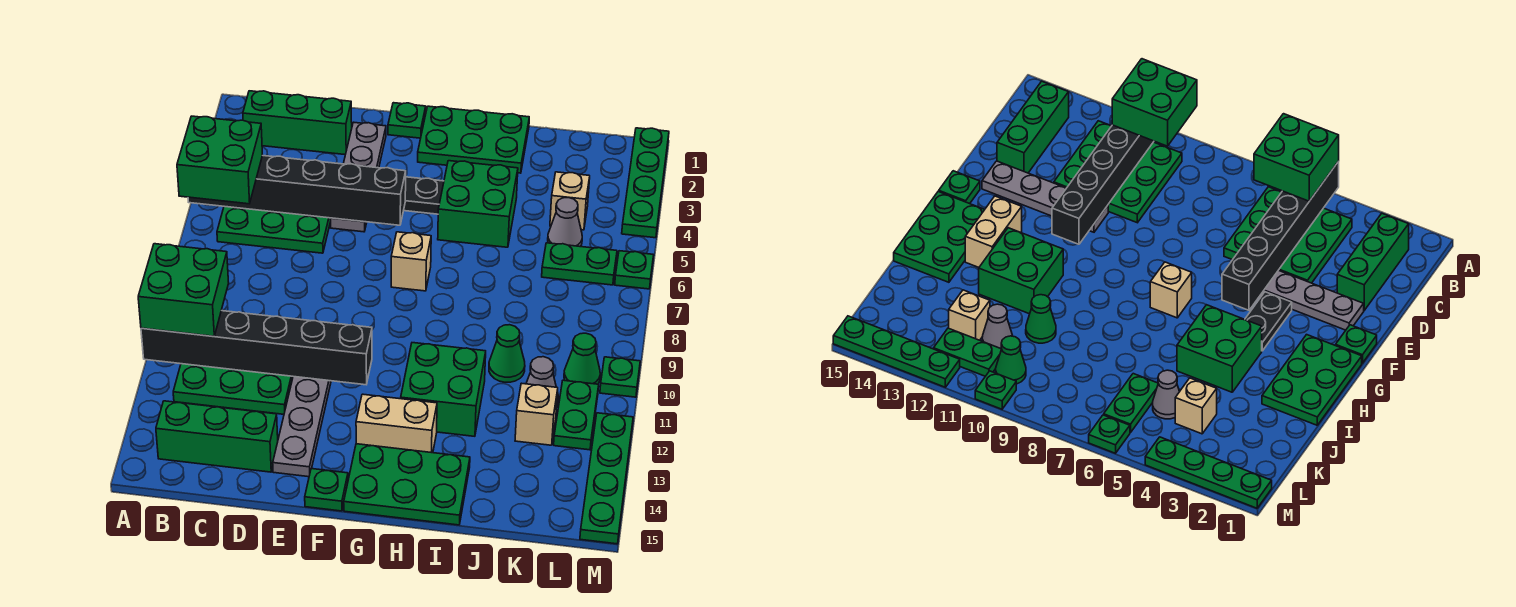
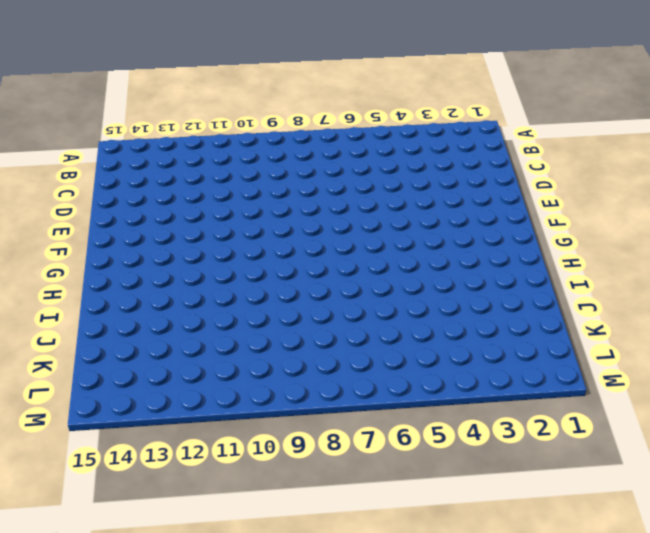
none -> green 1x3 brick [243,91,352,155]
none -> green 3x3 plate [217,206,331,253]
none -> green 3x3 plate [173,364,293,414]
none -> green 1x3 brick [156,401,278,472]

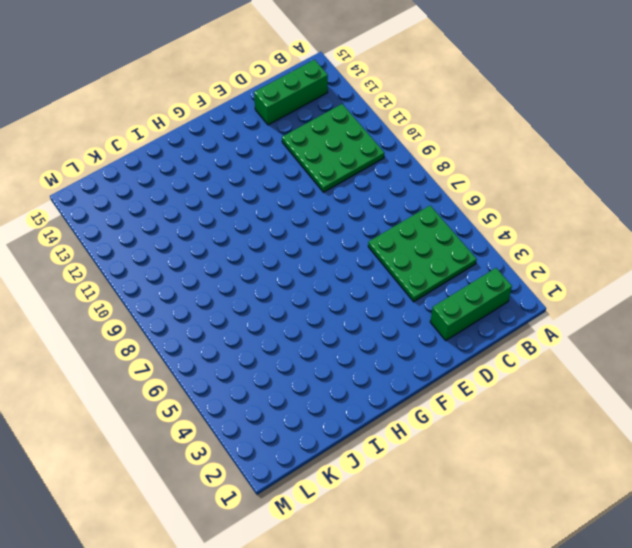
none -> grey 1x4 plate [331,122,386,232]
none -> grey 1x4 plate [273,377,331,477]
none -> green 1x1 plate [388,103,426,138]
none -> black 1x2 plate [404,177,444,214]

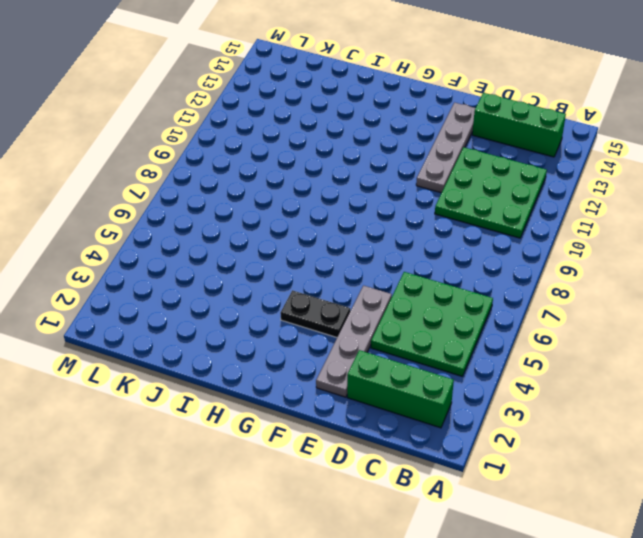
none -> green 1x1 plate [388,103,426,138]
none -> green 1x1 plate [305,469,348,511]
none -> green 2x3 plate [418,106,529,173]
none -> tan 1x1 brick [391,232,431,291]

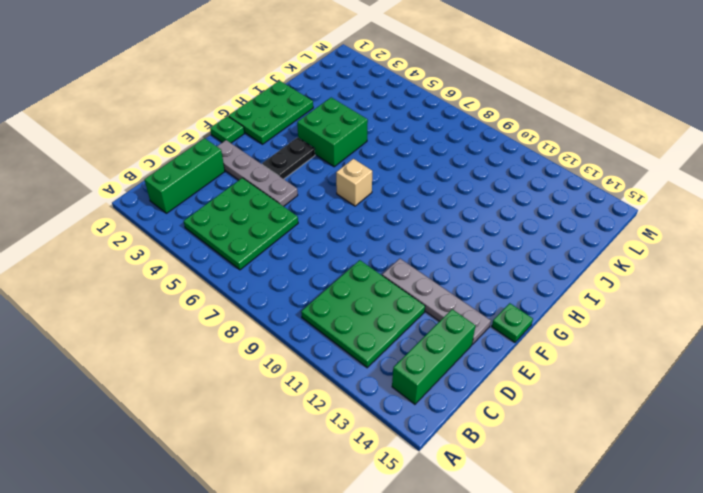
none -> tan 1x2 brick [356,394,437,453]
none -> green 2x3 plate [344,444,470,525]
none -> green 2x2 brick [401,343,486,436]
none -> green 1x1 cone [489,325,525,382]

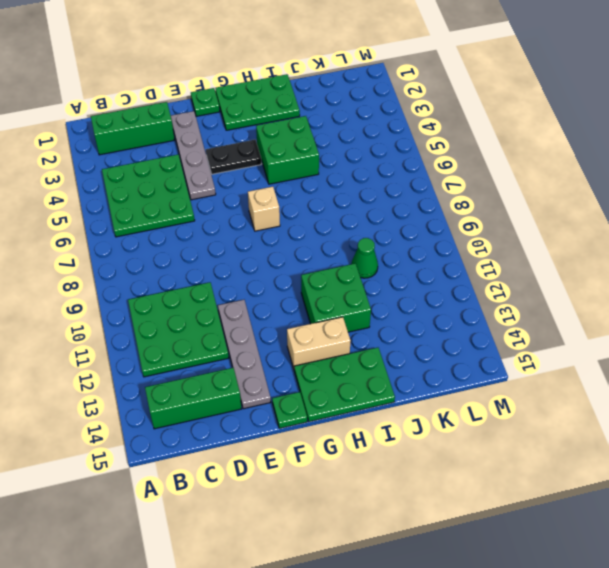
none -> tan 1x1 brick [550,172,590,230]
none -> grey 1x1 cone [548,197,582,247]
none -> green 1x2 plate [542,243,617,285]
none -> grey 1x1 cone [526,357,558,405]

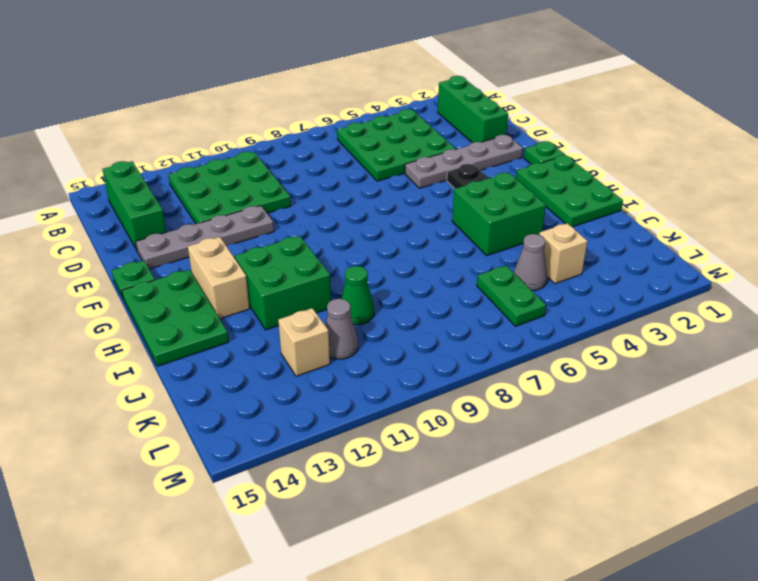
none -> tan 1x1 brick [391,232,431,291]
none -> green 1x1 cone [564,333,600,384]
none -> green 1x2 plate [554,380,599,450]
none -> green 1x4 plate [622,128,669,238]

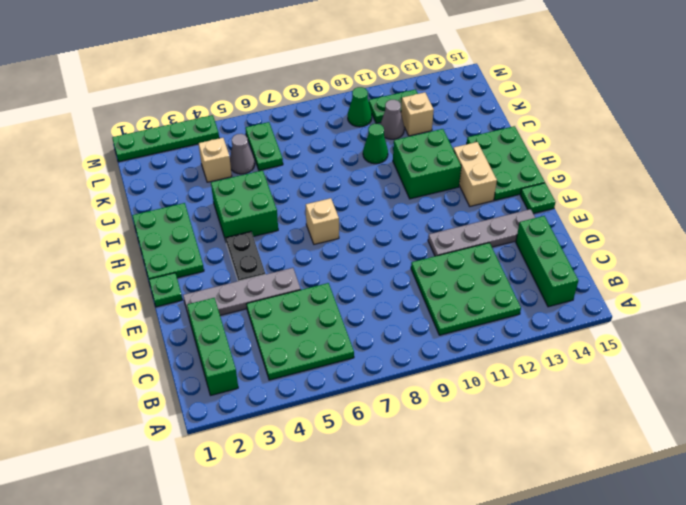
none -> green 1x1 plate [615,251,654,289]
none -> green 1x1 plate [600,357,640,397]
none -> green 1x4 plate [580,413,633,544]
none -> black 1x6 brick [188,156,406,225]

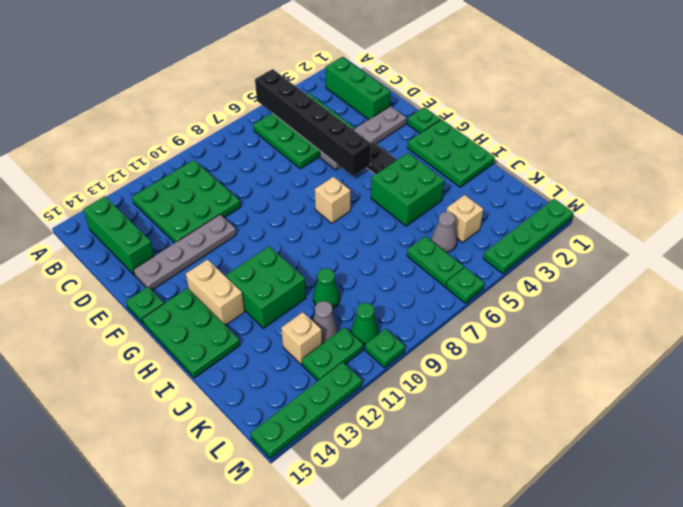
none -> black 1x6 brick [141,311,372,385]
none -> green 2x2 brick [177,116,263,204]
none -> green 2x2 brick [138,244,229,336]

